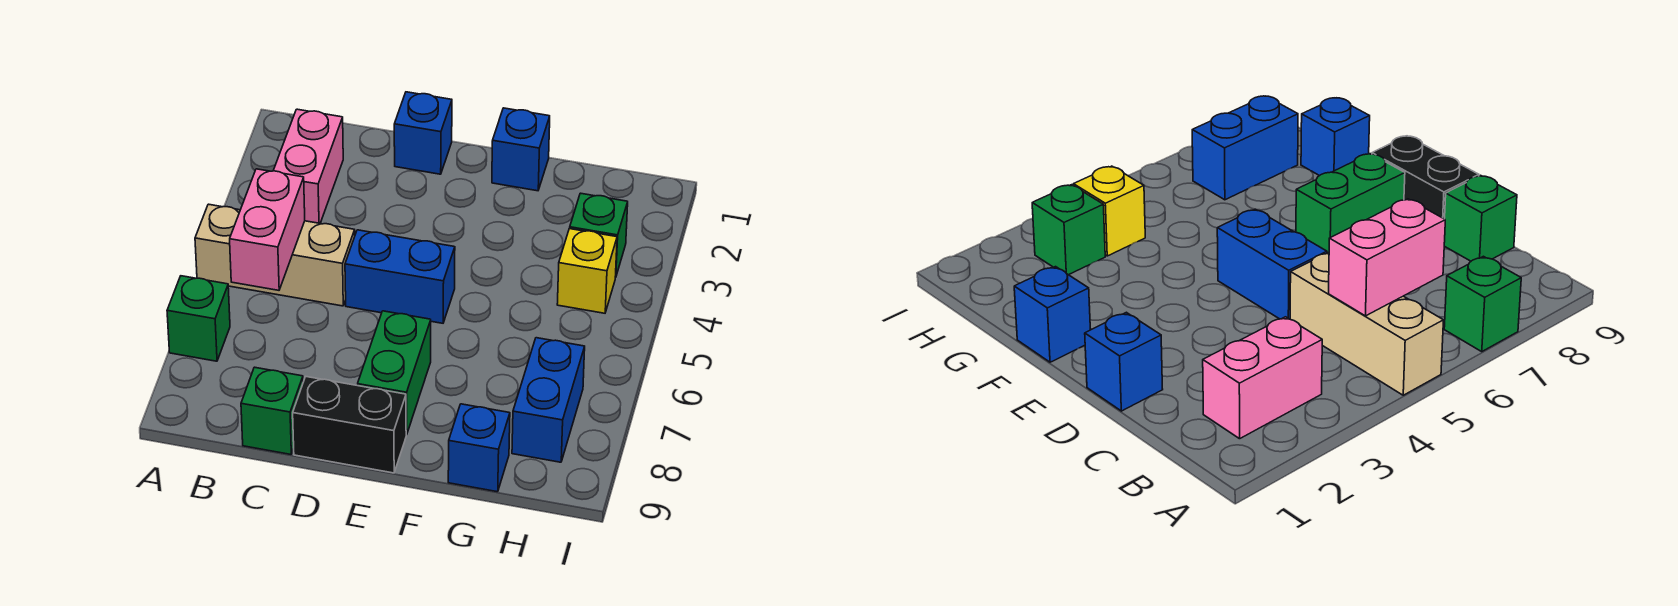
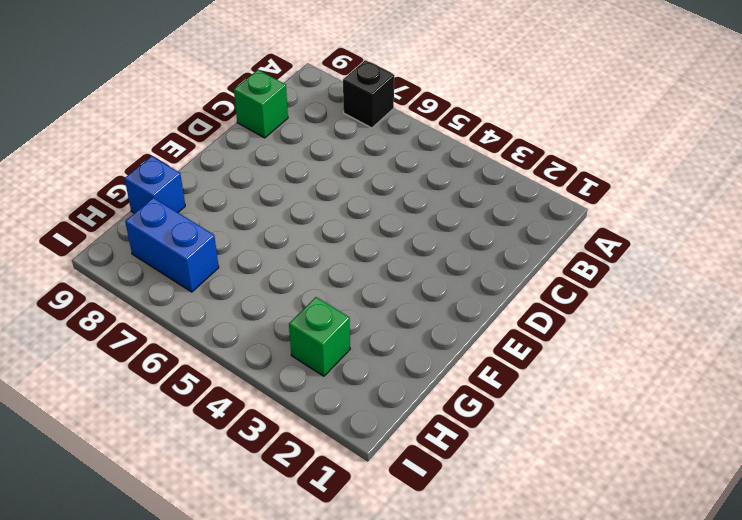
black 1x1 brick [343,60,394,128] -> green 1x1 brick [167,276,230,361]
none -> tan 1x3 brick [195,204,355,306]
none -> pink 1x2 brick [273,109,343,223]
none -> blue 1x1 brick [394,92,452,174]

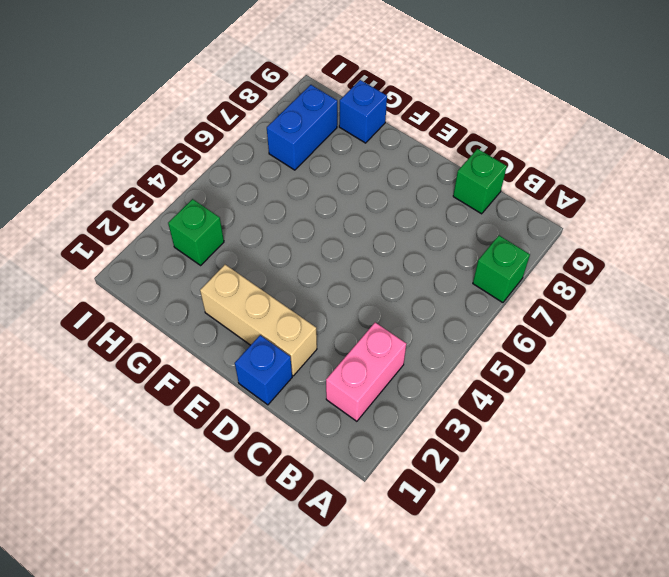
tan 1x3 brick [200,265,317,376] -> tan 1x3 brick moved to [195,204,355,306]
none -> blue 1x2 brick [345,230,455,323]
none -> black 1x2 brick [293,377,406,473]
none -> green 1x2 brick [358,311,431,435]

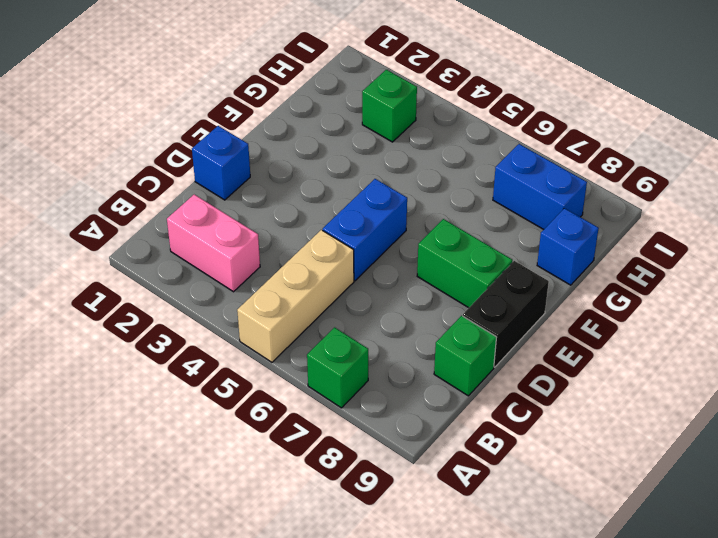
none -> blue 1x1 brick [492,108,550,191]
none -> yellow 1x1 brick [557,229,617,313]
none -> pink 1x2 brick [230,169,305,290]

